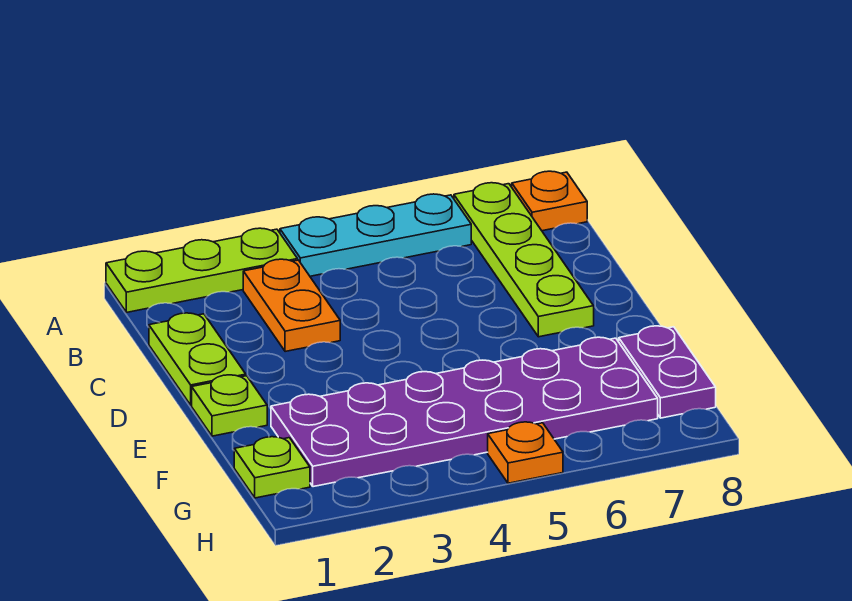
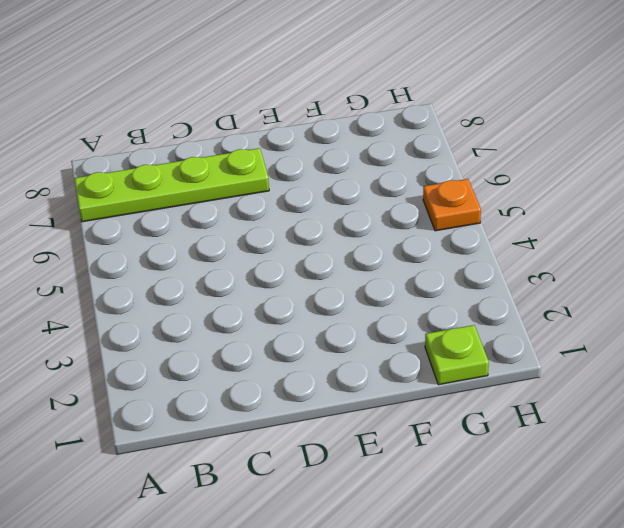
none -> lime 1x3 plate [106,228,298,312]
none -> cyan 1x3 plate [280,194,471,276]

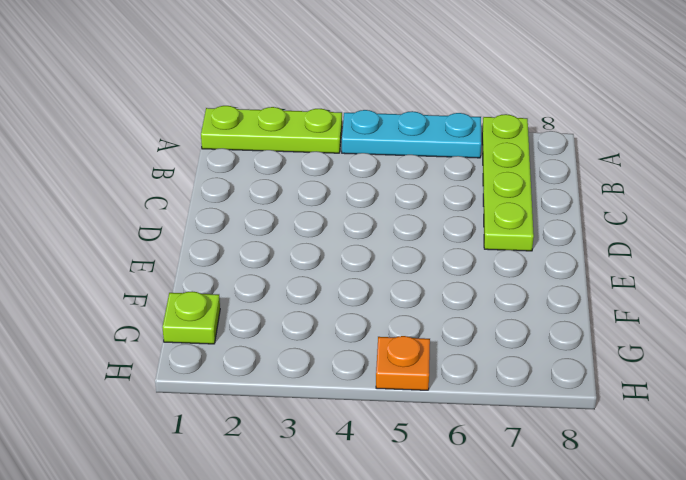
none -> orange 1x1 plate [512,171,587,231]
none -> orange 1x2 plate [243,259,340,352]

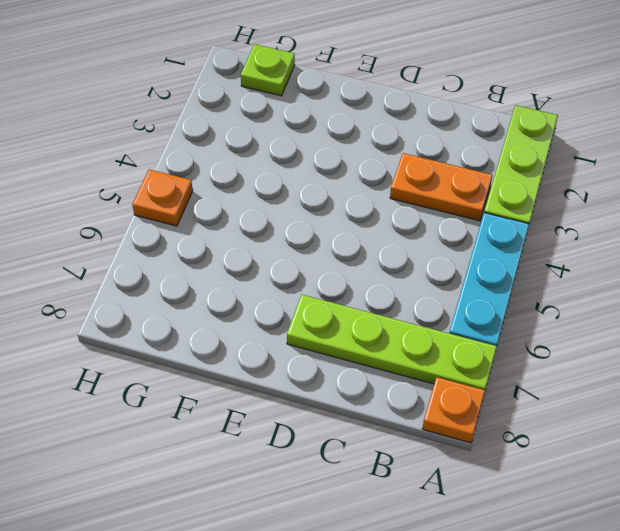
none -> lime 1x2 plate [149,313,246,405]
none -> lime 1x1 plate [192,375,267,436]

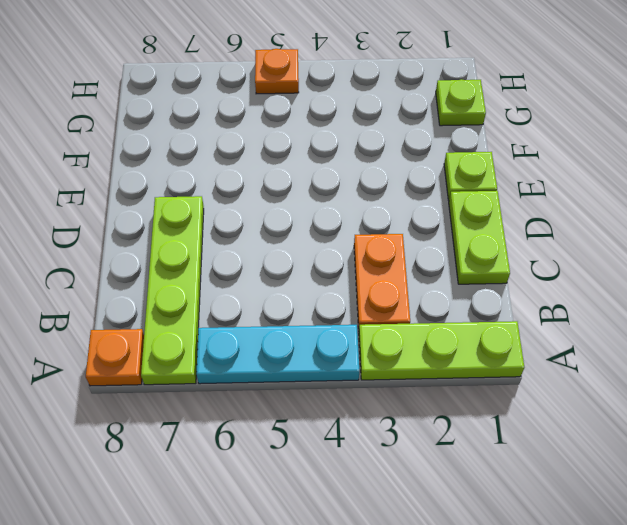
none -> purple 2x6 plate [271,337,658,487]
none -> purple 1x2 plate [619,326,716,418]

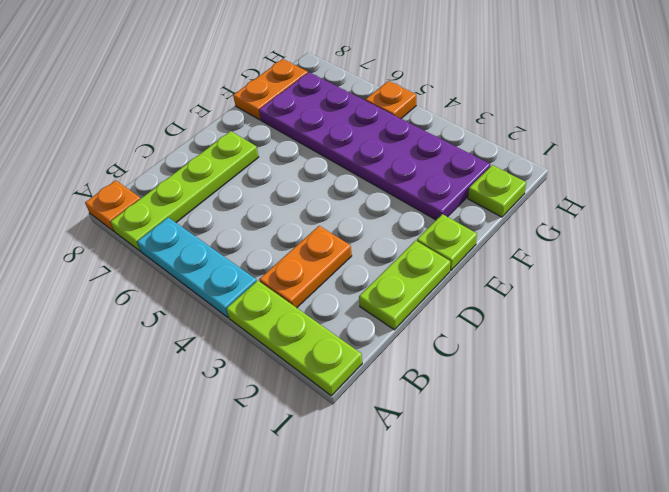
orange 1x2 plate [233,59,308,120] -> purple 1x2 plate [619,326,716,418]

